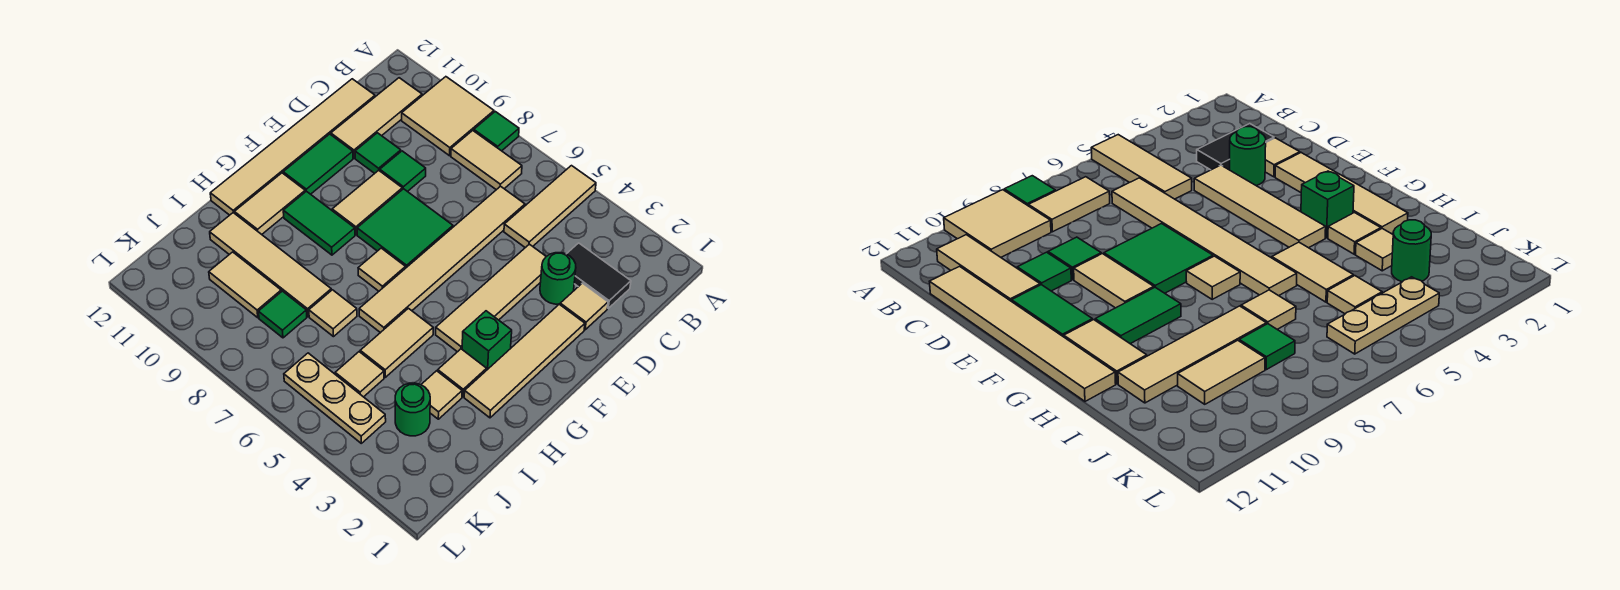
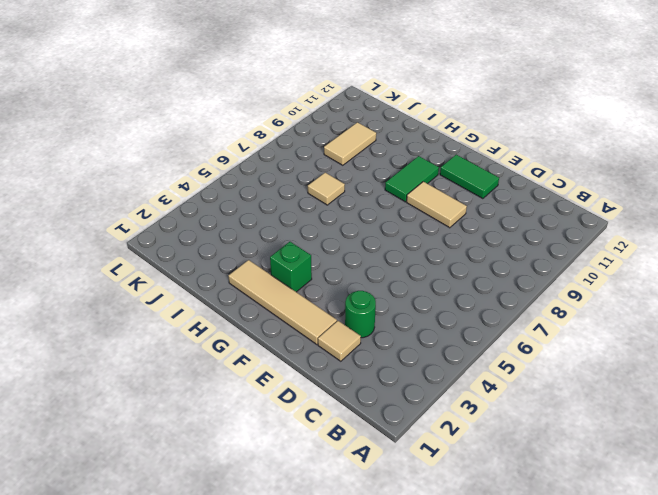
none -> tan 1x3 tile [504,166,596,248]
none -> green 1x1 tile [474,112,519,151]
none -> tan 2x2 tile [402,77,494,156]
none -> tan 1x2 tile [451,131,522,190]

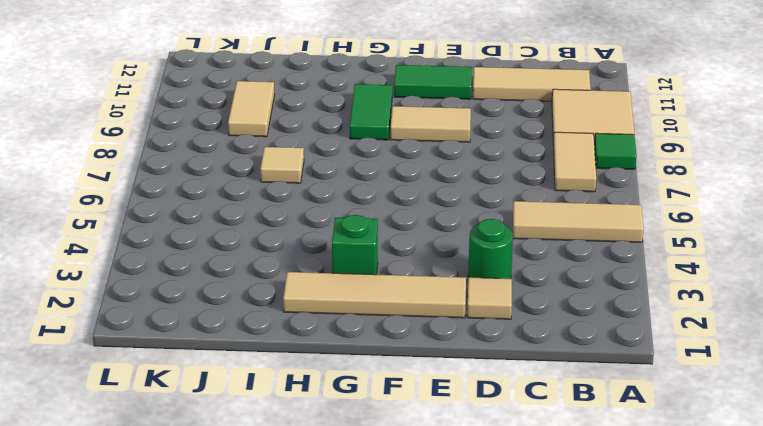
none -> black 1x2 tile [567,243,631,308]
none -> tan 1x6 tile [359,186,525,333]
none -> tan 1x6 tile [210,79,375,215]
none -> tan 1x4 tile [436,244,546,352]

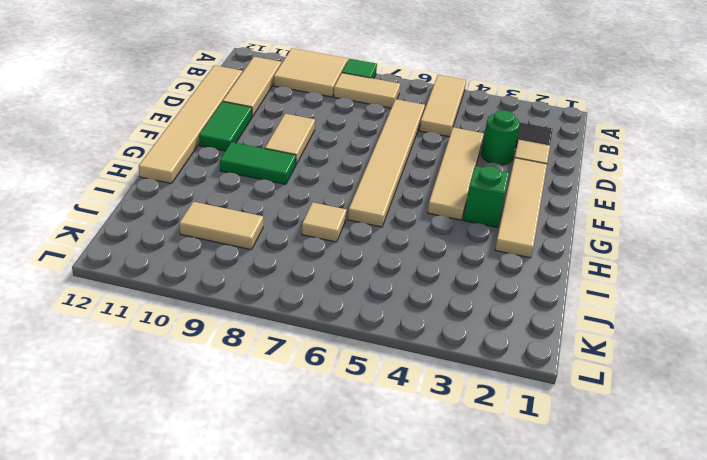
none -> green 1x1 tile [380,151,426,192]
none -> green 1x1 tile [355,133,401,173]
none -> green 2x2 tile [357,189,453,268]
none -> tan 1x1 tile [358,248,406,291]

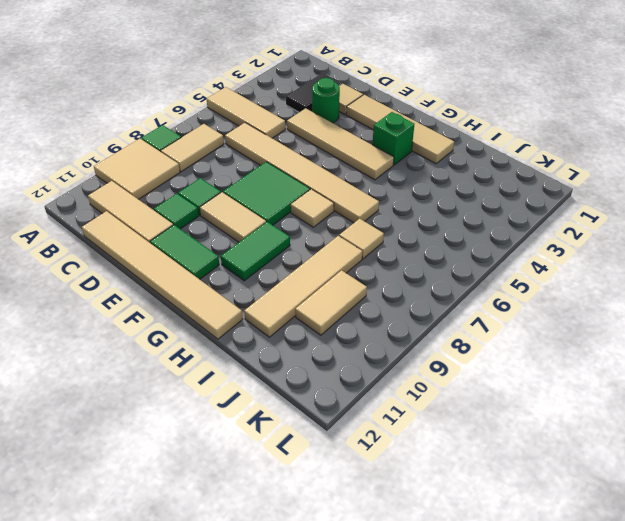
none -> tan 1x2 tile [234,173,305,234]
none -> tan 1x1 tile [438,349,487,397]
none -> tan 1x2 tile [360,308,433,377]
none -> tan 1x1 tile [421,371,462,419]

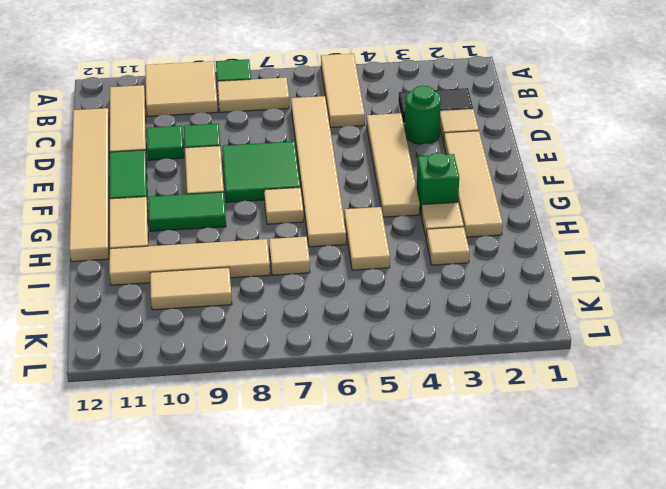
none -> green 1x1 round brick [395,383,430,436]
none -> tan 1x1 tile [335,352,384,397]
none -> green 1x1 tile [258,291,307,338]
none -> tan 1x3 plate [284,353,386,443]

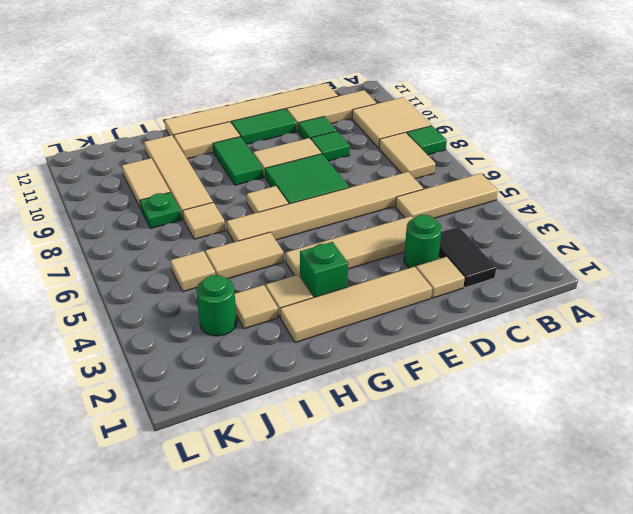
green 1x1 plate [140,192,182,228] -> green 1x1 tile [258,291,307,338]
none -> tan 1x3 plate [284,353,386,443]

